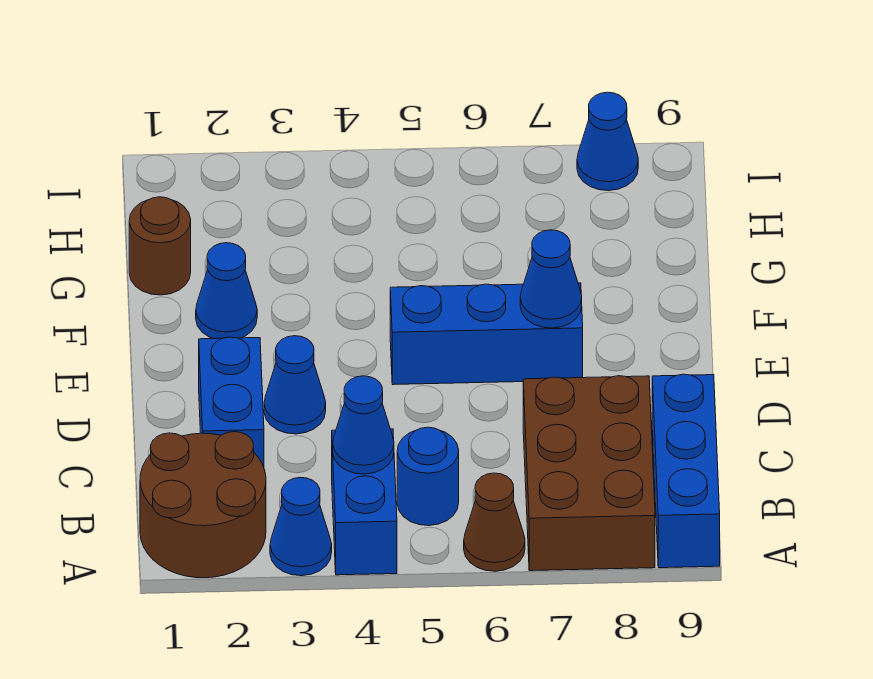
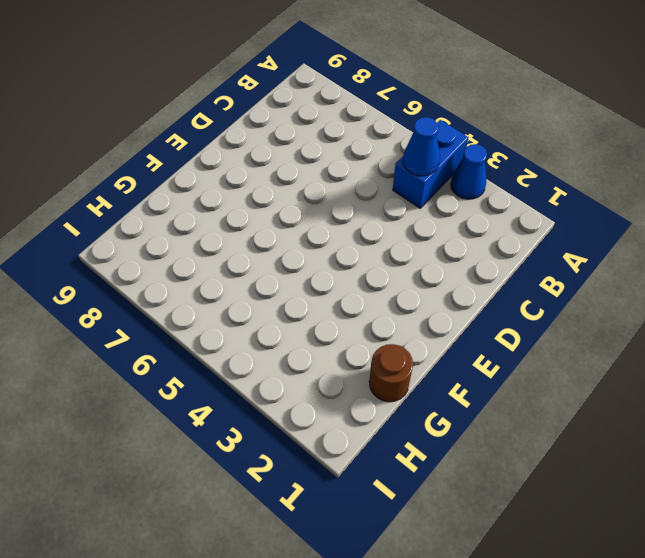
none -> brown 2x2 round brick [140,432,266,578]
none -> brown 1x1 cone [464,473,525,571]
none -> brown 2x3 brick [523,376,655,571]

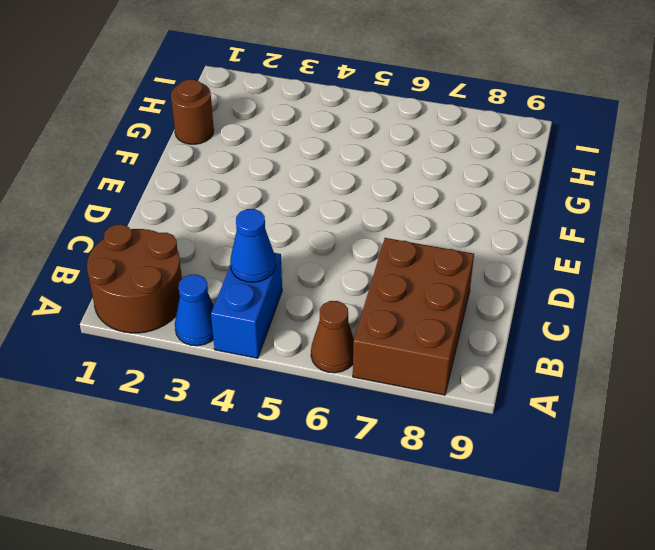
none -> blue 1x3 brick [652,374,720,568]
none -> blue 1x1 round brick [397,427,459,526]
none -> blue 1x2 brick [199,337,264,467]

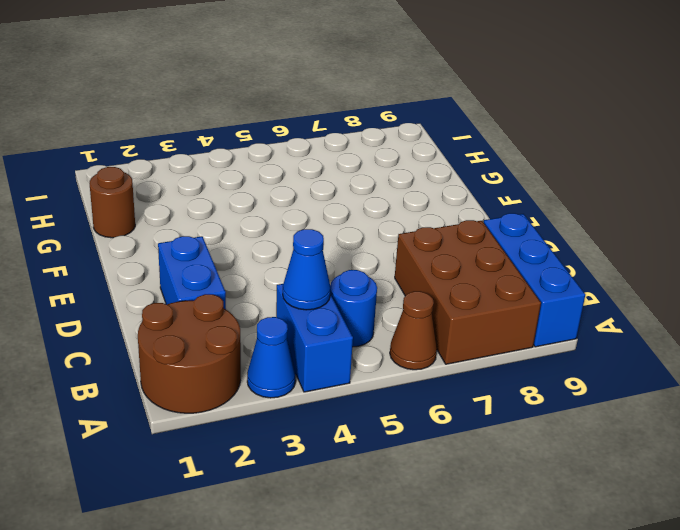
none -> blue 1x1 cone [264,336,326,434]
none -> blue 1x3 brick [390,283,583,385]
none -> blue 1x1 cone [196,243,257,339]

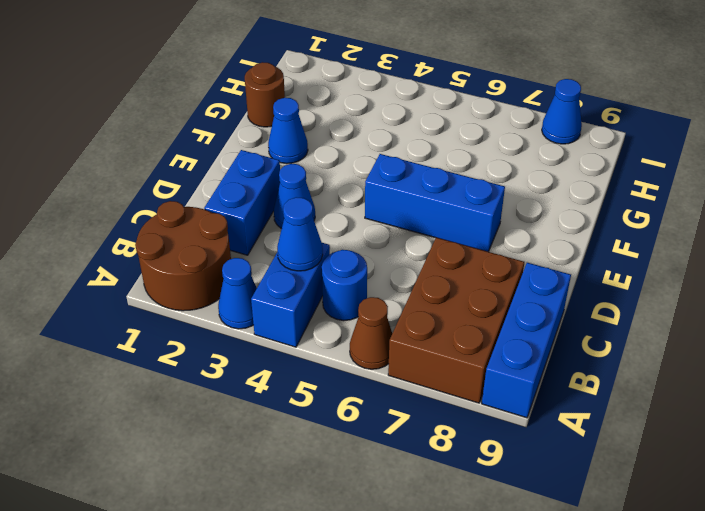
none -> blue 1x1 cone [520,230,582,328]

